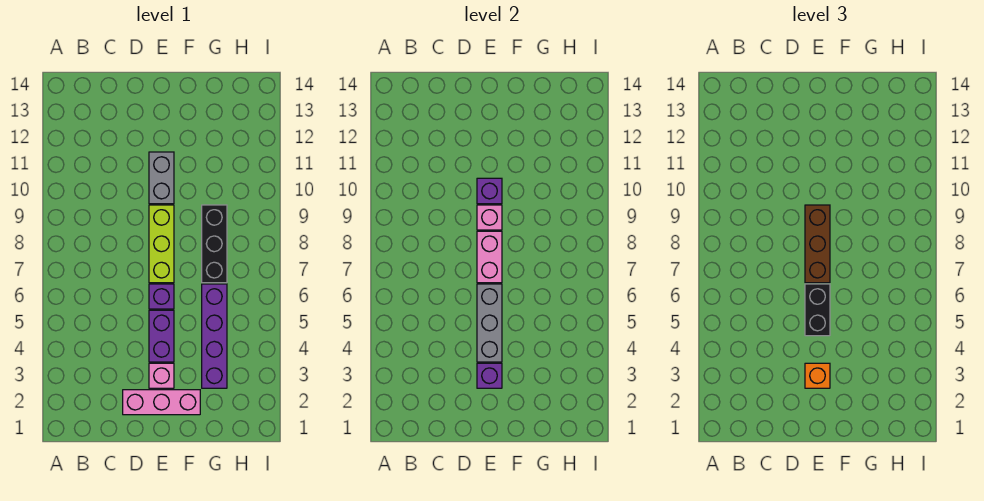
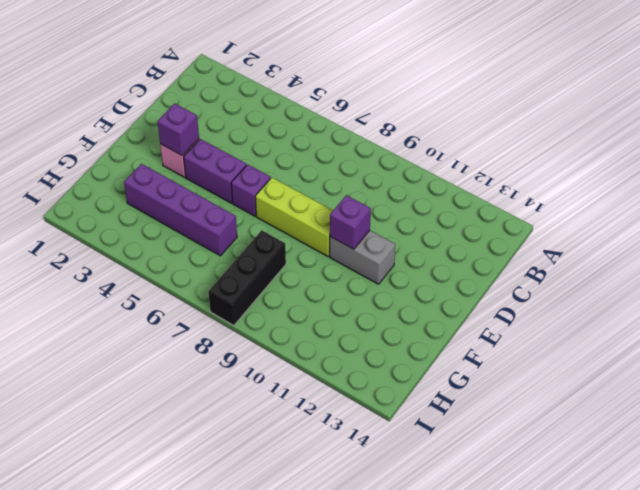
black 1x3 brick [208,230,286,325] -> black 1x3 brick turned to [202,205,227,283]
none -> pink 1x3 brick [123,390,200,415]
none -> grey 1x3 brick [477,284,502,362]
none -> pink 1x2 brick [477,231,502,283]

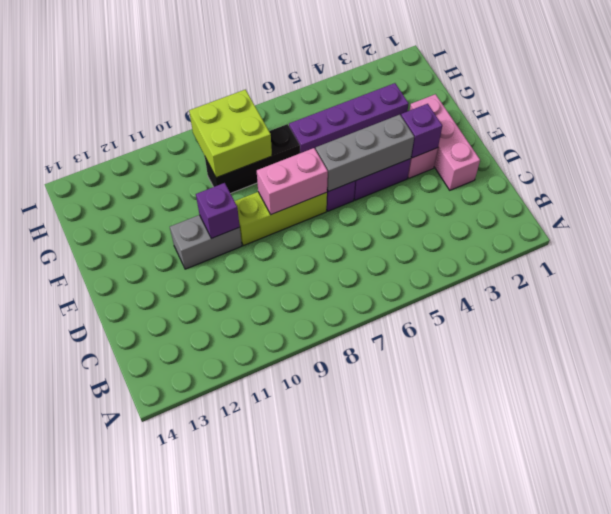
lime 2x2 brick [189,90,272,178] -> none
none -> pink 1x1 brick [477,205,502,230]
none -> orange 1x1 brick [805,363,830,388]
none -> black 1x2 brick [805,284,830,336]

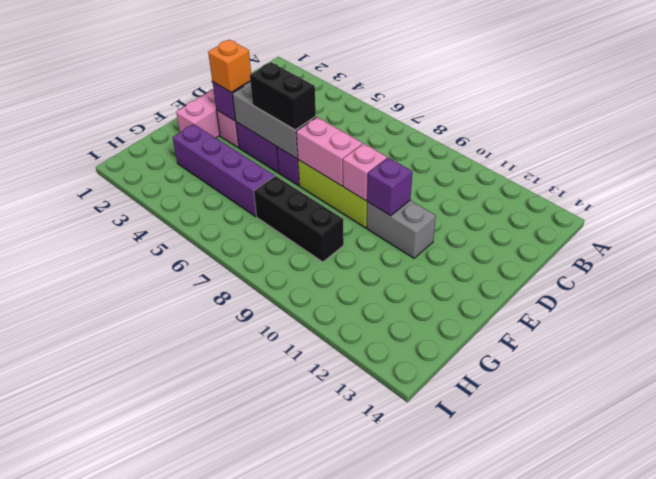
none -> brown 1x3 brick [805,205,830,283]

